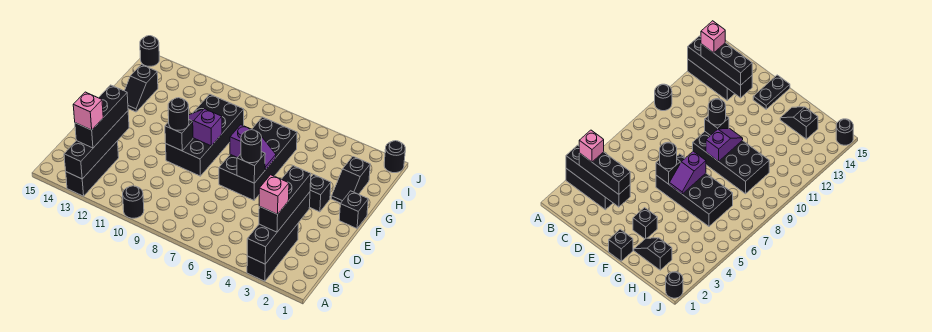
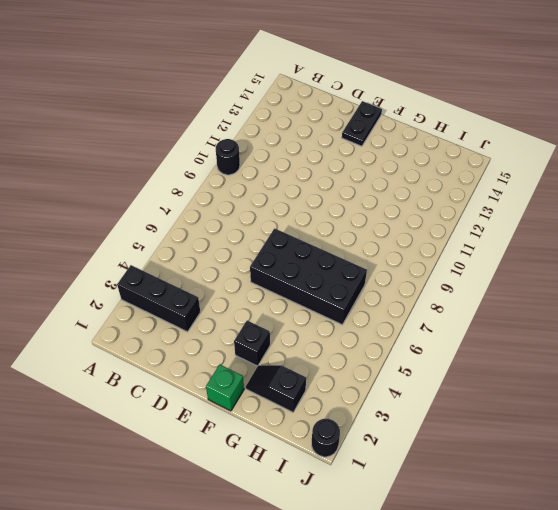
green 1x1 brick [206,364,244,411] -> black 1x1 brick [339,191,368,228]
none -> black 1x3 brick [66,141,119,196]
none -> black 2x4 brick [166,94,244,176]
none -> black 1x2 slope [125,65,158,112]

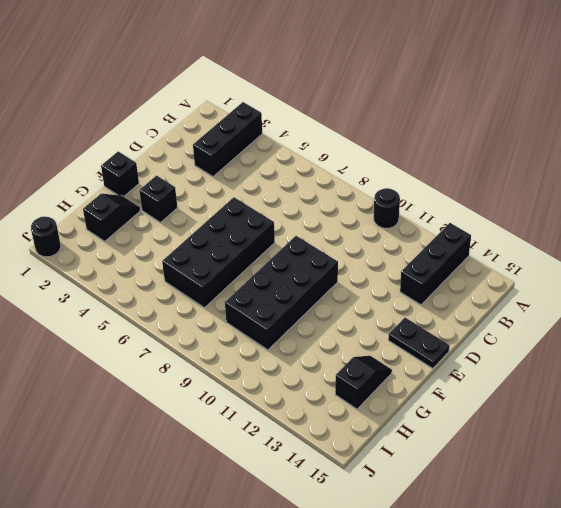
none -> black 1x1 round brick [140,36,159,66]
none -> black 1x4 brick [247,192,310,264]
none -> black 1x4 brick [64,111,129,179]

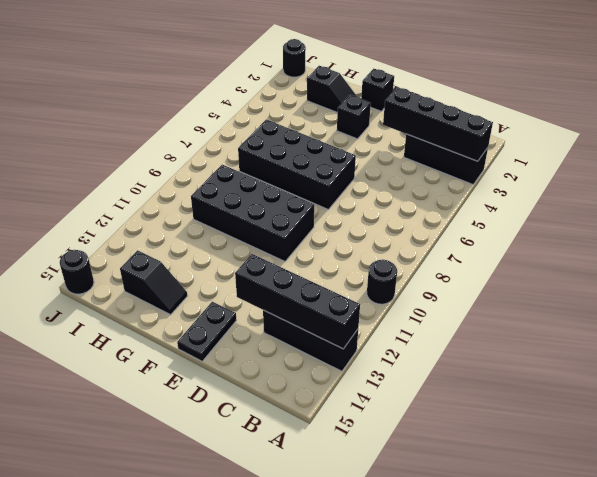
none -> black 1x1 brick [237,152,265,183]
none -> black 1x1 brick [165,120,193,151]
none -> purple 1x2 slope [230,125,276,170]

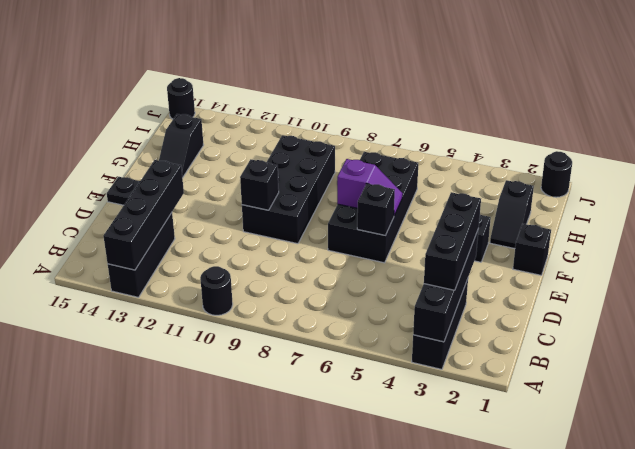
none -> purple 1x2 slope [189,109,222,146]
none -> black 1x3 brick [75,85,128,148]
none -> black 1x1 round brick [241,130,262,163]

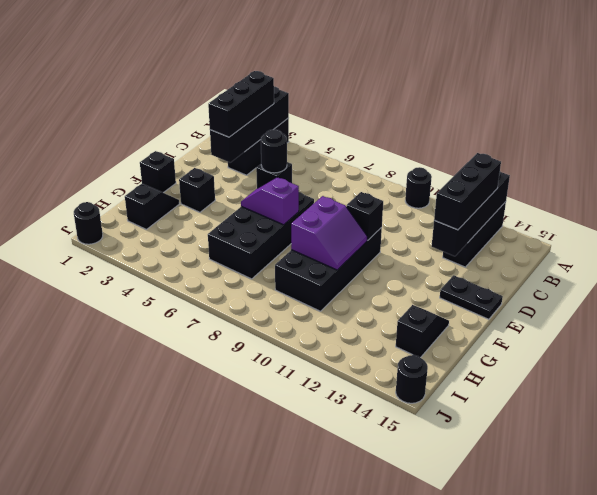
purple 2x2 slope [291,196,367,270] -> purple 1x2 slope [189,109,222,146]
none -> black 1x1 round brick [168,98,189,130]
none -> pink 1x1 brick [259,175,289,214]
none -> pink 1x1 brick [73,92,103,130]

